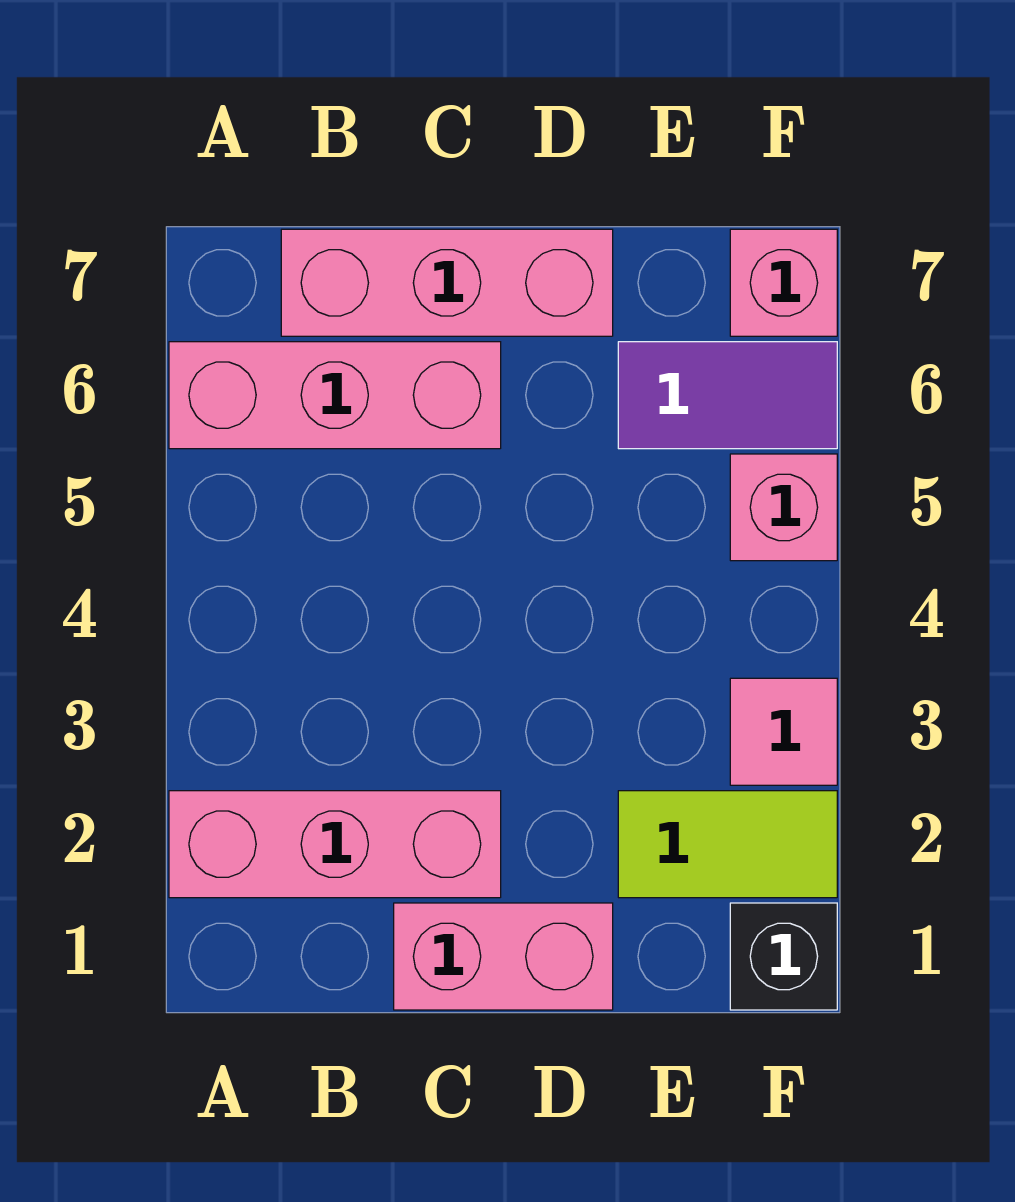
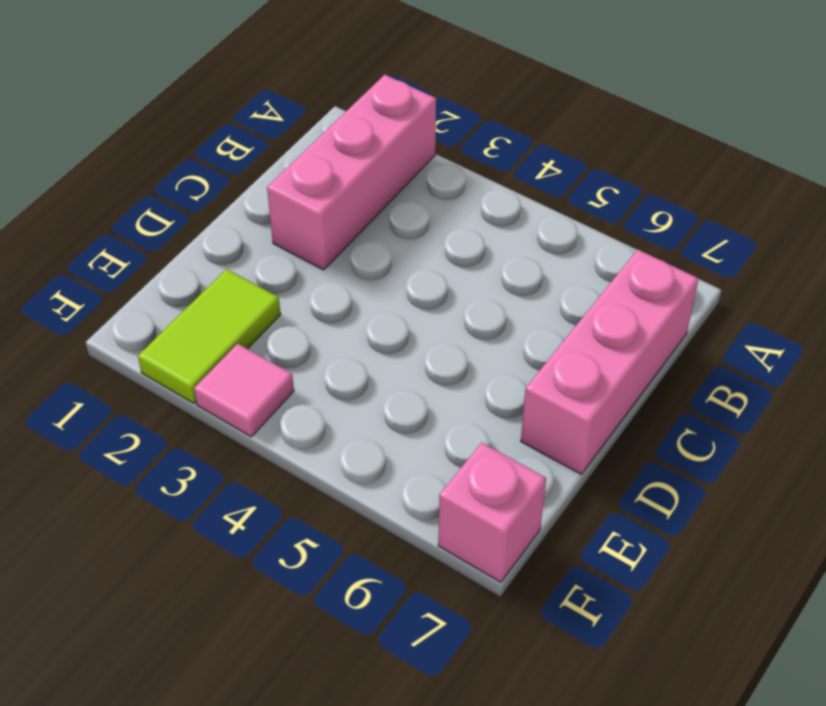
none -> pink 1x3 brick [169,342,501,449]
none -> pink 1x2 brick [394,903,613,1010]

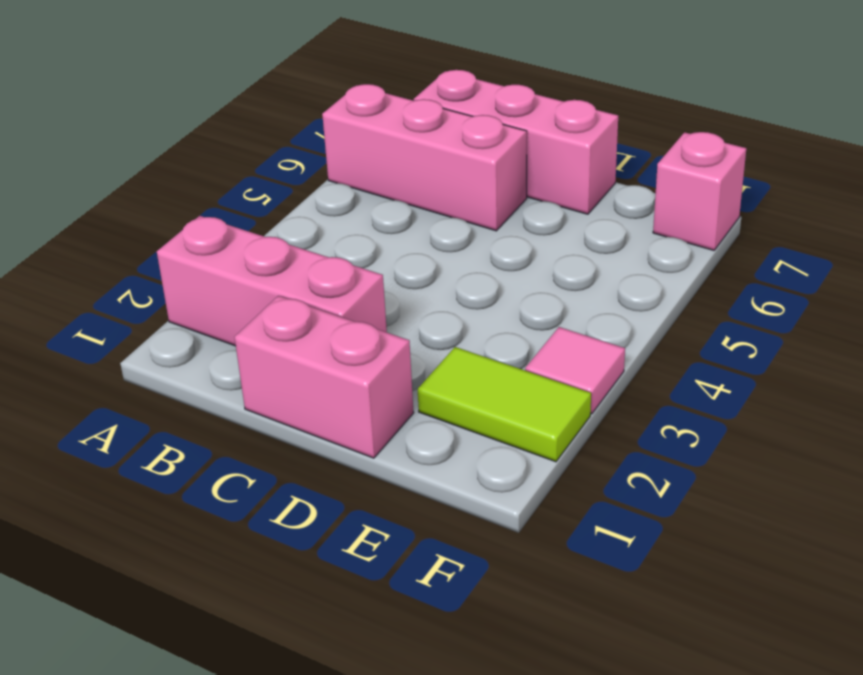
none -> purple 1x2 tile [618,342,837,449]
none -> black 1x1 brick [730,903,837,1010]

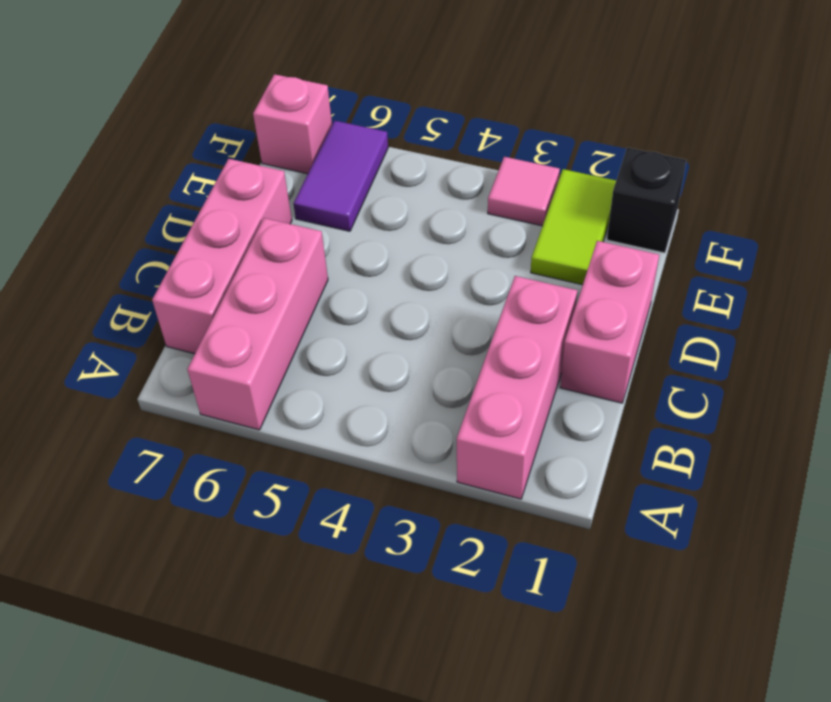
none -> pink 1x1 brick [730,454,837,561]

